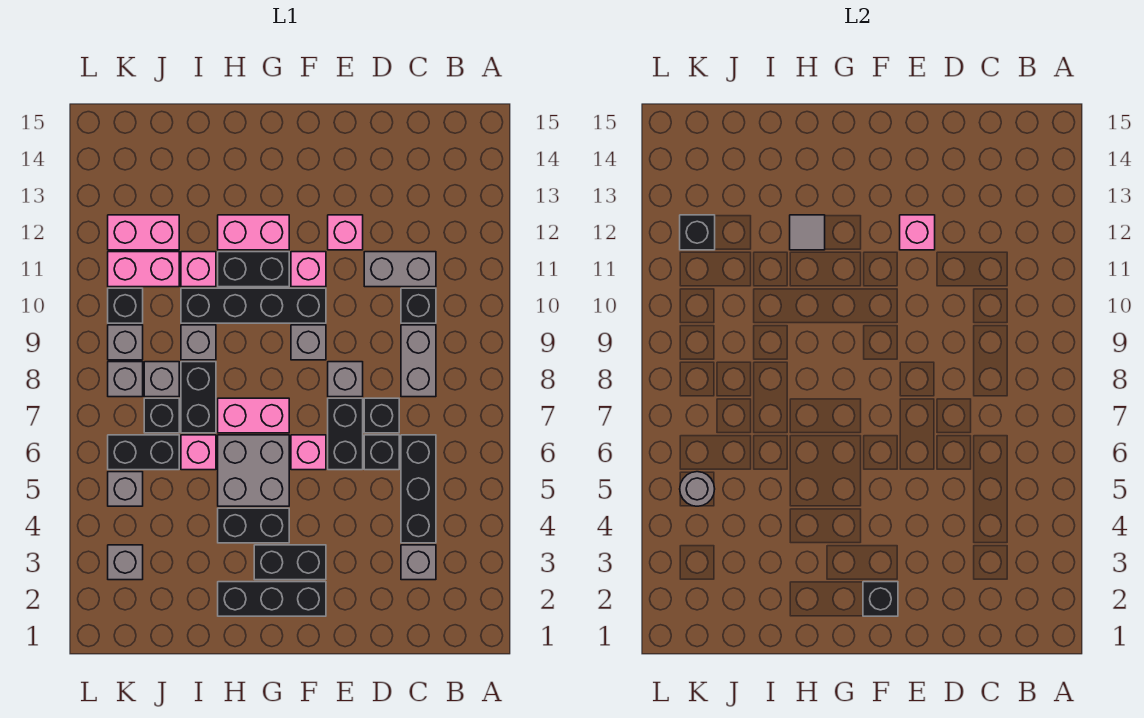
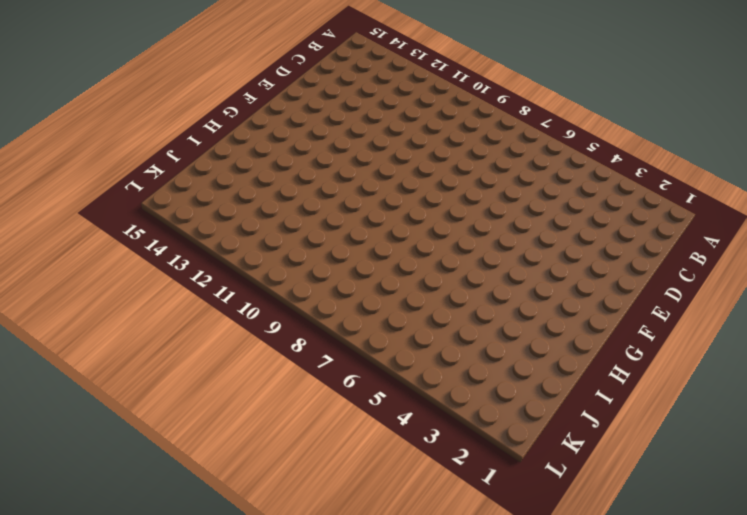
none -> grey 1x1 brick [401,545,436,580]
none -> black 1x3 brick [401,435,436,543]
none -> grey 1x2 brick [401,325,436,397]
none -> black 1x1 brick [401,288,436,323]

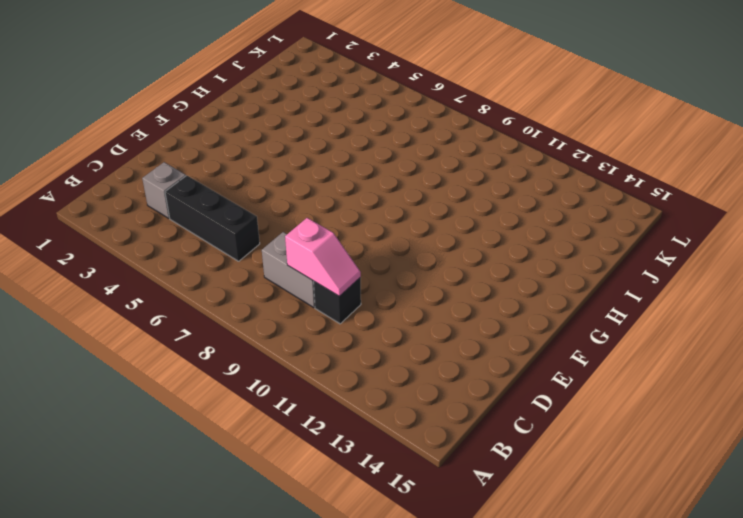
pink 1x2 slope [285,218,361,296] -> none
none -> grey 1x2 brick [364,252,436,287]
none -> black 1x1 brick [364,435,399,470]
none -> black 1x1 brick [364,398,399,433]
none -> black 1x2 brick [328,398,363,470]

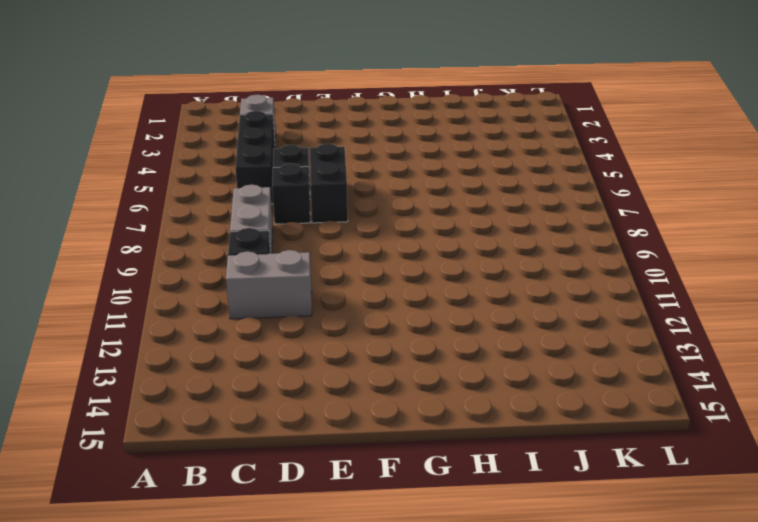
none -> grey 1x1 brick [328,362,363,397]
none -> pink 1x1 brick [328,215,363,250]
none -> black 1x3 brick [218,582,326,616]
none -> black 1x2 brick [254,545,326,580]

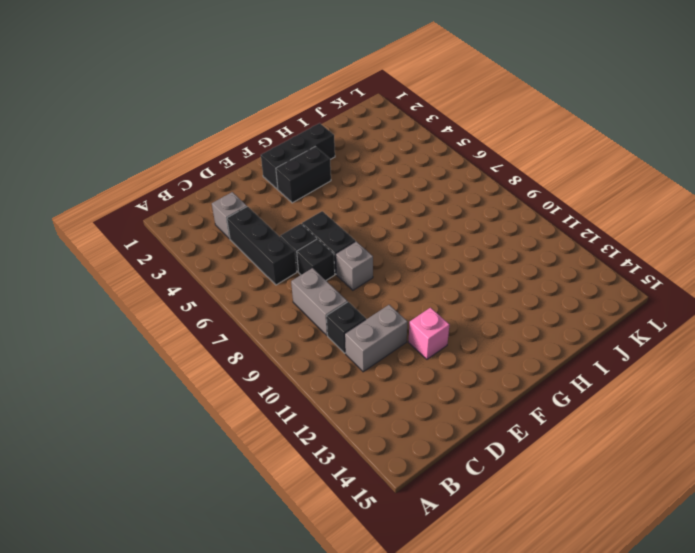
none -> pink 1x1 brick [291,435,326,470]
none -> grey 1x1 brick [291,325,326,360]
none -> black 1x4 brick [181,288,326,323]
none -> pink 1x1 brick [291,252,326,287]

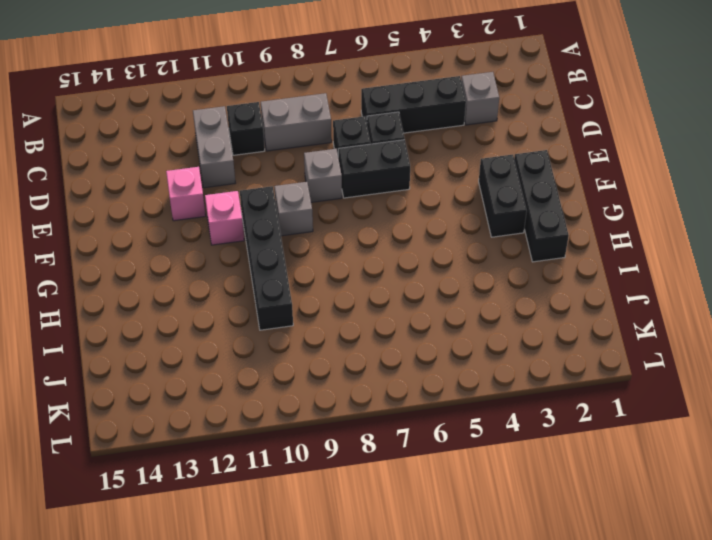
none -> pink 1x1 brick [291,435,326,470]
none -> black 1x2 brick [218,508,289,543]
none -> grey 2x2 brick [218,435,289,506]
none -> pink 1x2 brick [218,398,289,433]

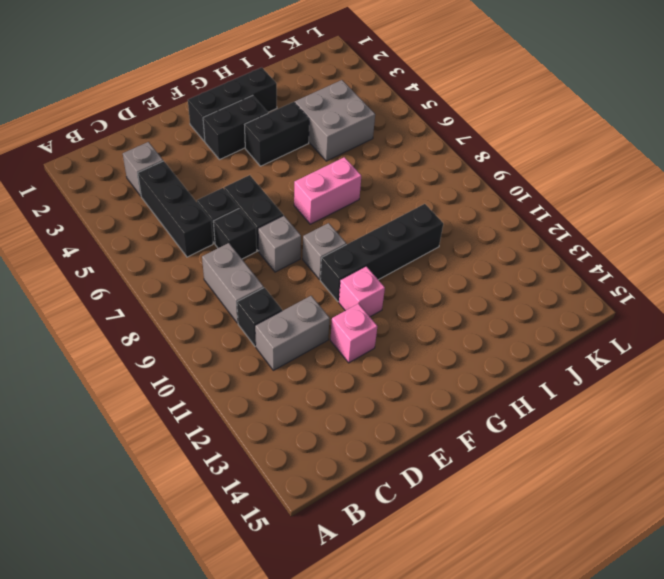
grey 2x2 brick [294,80,375,161] -> grey 2x2 brick moved to [218,435,289,506]
none -> pink 1x1 brick [291,435,326,470]
none -> black 1x2 brick [218,252,289,287]
none -> pink 1x2 brick [218,215,289,250]
none -> pink 1x1 brick [181,435,216,470]

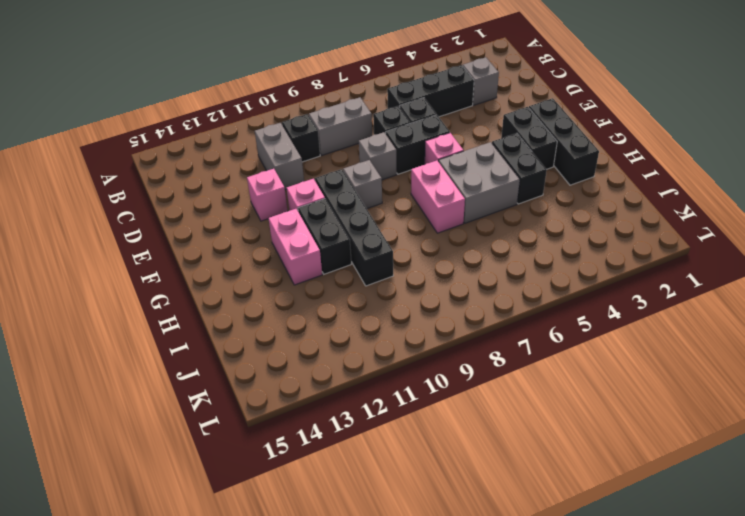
none -> pink 1x1 brick [181,435,216,470]
none -> black 1x2 brick [181,362,216,433]
none -> grey 1x1 brick [181,325,216,360]
none -> pink 1x1 brick [181,252,216,287]

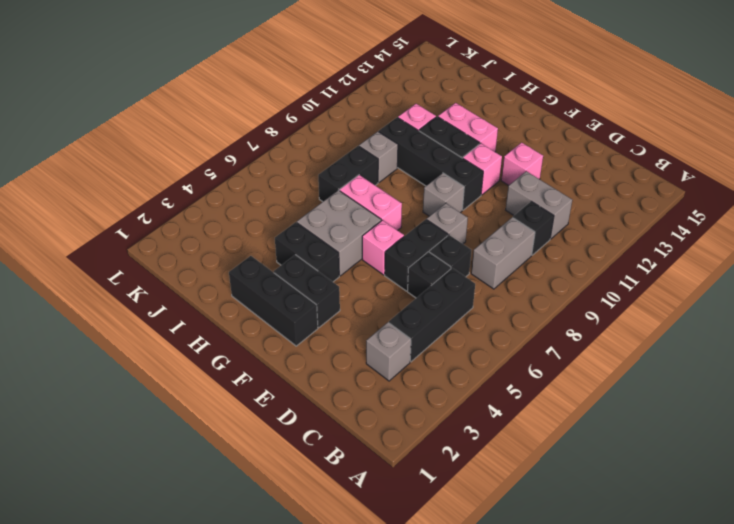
none -> pink 1x1 brick [181,435,216,470]
none -> black 1x2 brick [108,435,179,470]
none -> black 1x1 brick [144,398,179,433]
none -> grey 1x1 brick [144,362,179,397]

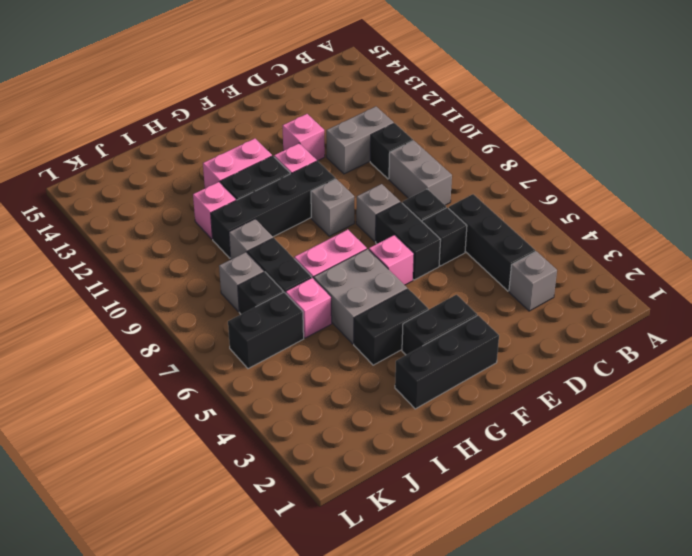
none -> pink 1x2 brick [108,252,179,287]
none -> pink 1x2 brick [108,215,179,250]
none -> grey 1x1 brick [108,545,143,580]
none -> grey 1x1 brick [108,472,143,506]

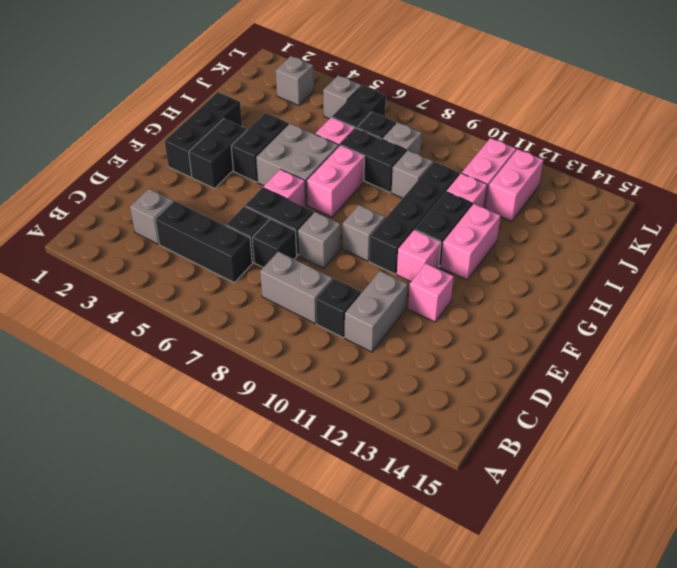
none -> grey 1x1 brick [108,362,143,397]
none -> grey 1x1 brick [108,325,143,360]
none -> black 1x1 brick [108,288,143,323]
none -> pink 1x1 brick [900,215,935,250]

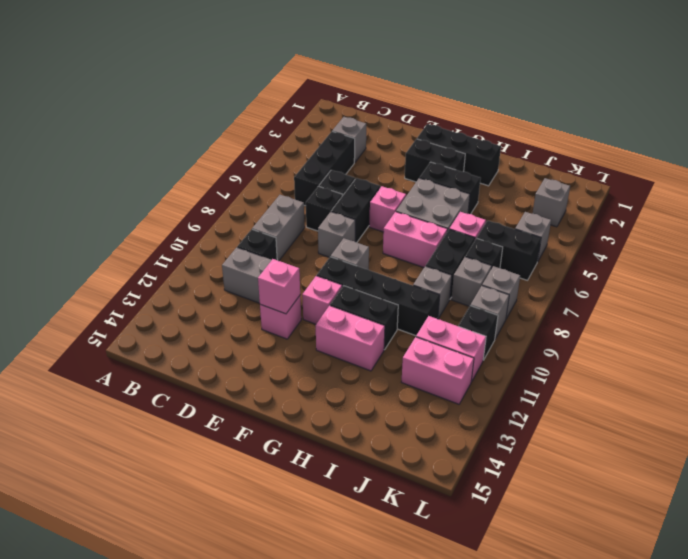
none -> pink 1x1 brick [181,252,216,287]
none -> black 1x1 brick [863,582,898,616]
none -> grey 1x1 tile [790,215,825,250]
none -> grey 1x1 round brick [680,472,715,506]

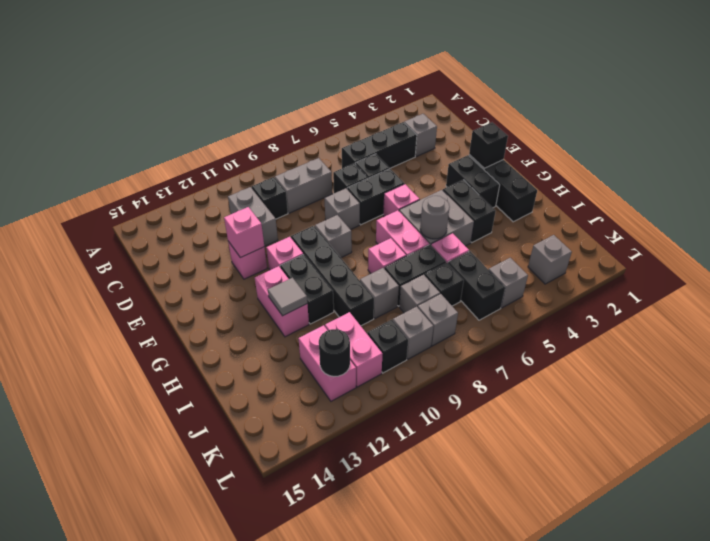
grey 1x1 round brick [420,196,450,239] -> grey 1x1 round brick moved to [680,472,715,506]
pink 1x1 brick [368,238,406,273] -> pink 1x1 brick moved to [181,252,216,287]
black 1x1 round brick [319,329,350,376] -> black 1x1 brick [680,215,715,250]

